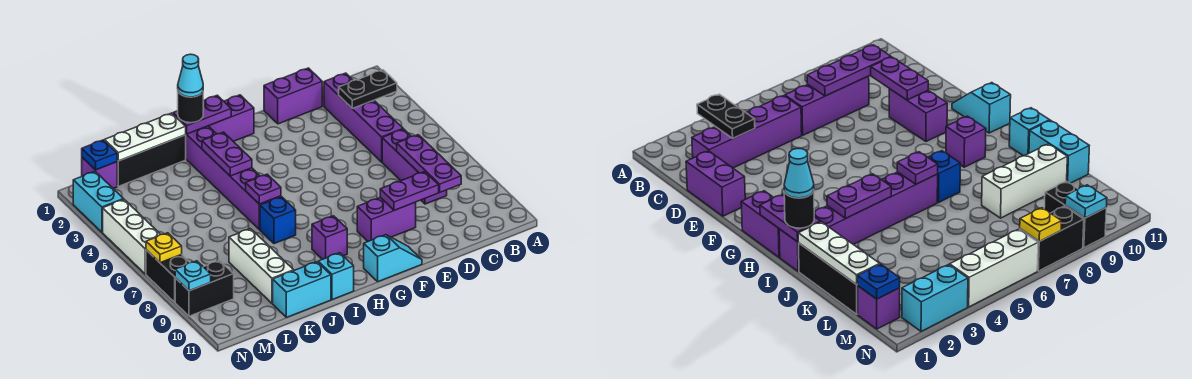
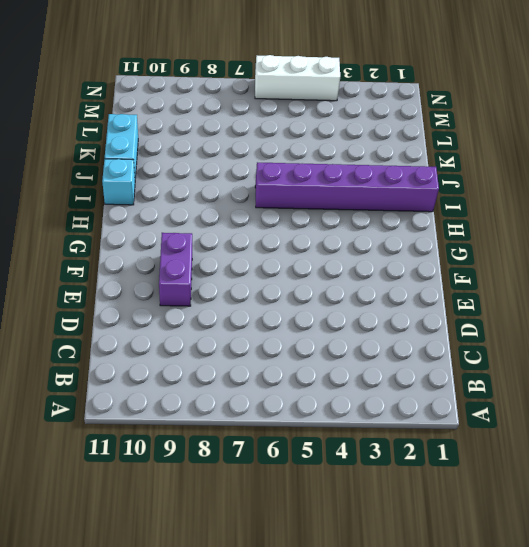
none -> purple 1x4 brick [324,73,403,162]
none -> purple 1x3 brick [382,129,447,204]
none -> purple 1x2 brick [264,68,322,124]
none -> cyan 1x2 slope [364,235,422,282]

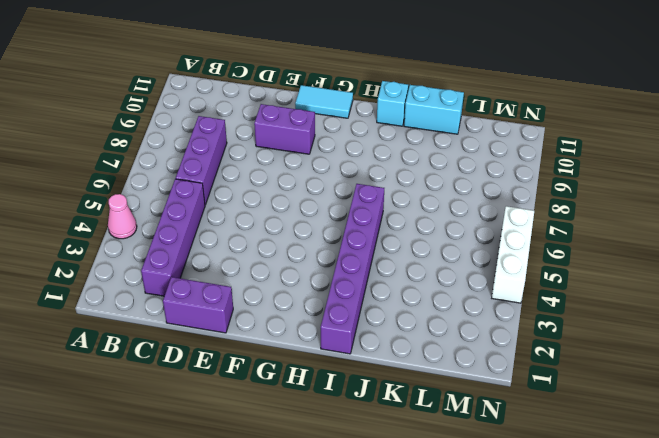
pink 1x1 cone [108,194,137,239] -> none
cyan 1x2 tile [295,85,353,118] -> cyan 1x2 slope [364,235,422,282]
none -> purple 1x2 brick [209,95,254,141]
none -> purple 1x1 brick [312,216,347,259]
none -> blue 1x1 brick [260,197,296,244]
none -> black 1x3 brick [117,135,186,186]

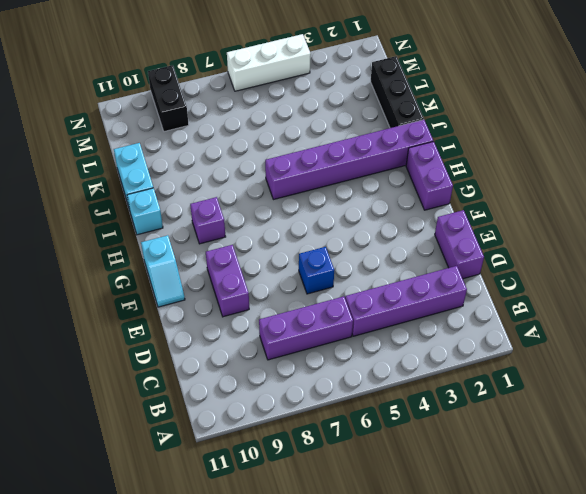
blue 1x1 brick [299,247,334,294] -> blue 1x1 brick moved to [260,197,296,244]
none -> white 1x3 brick [229,229,294,303]
none -> purple 1x1 brick [82,157,117,188]
none -> cyan 1x2 brick [73,172,124,232]
none -> black 1x2 brick [146,250,190,302]

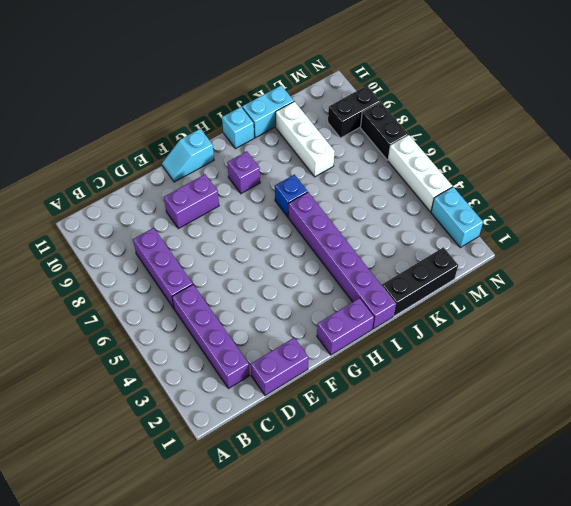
none -> purple 1x1 brick [82,157,117,188]
none -> black 1x2 plate [339,70,397,108]
none -> purple 1x3 plate [397,135,461,192]
none -> purple 1x2 plate [380,172,439,210]

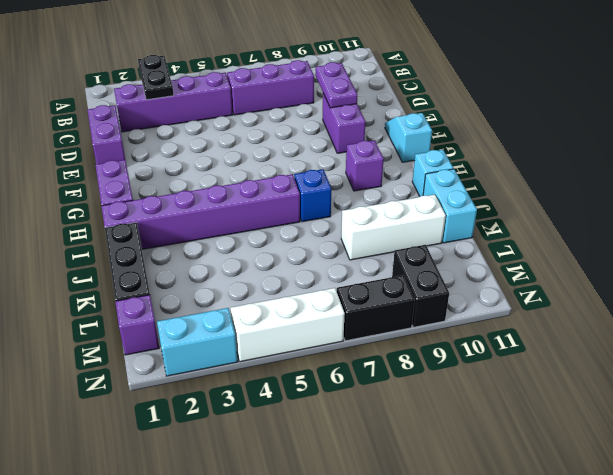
none -> purple 1x3 plate [397,135,461,192]
none -> purple 1x2 plate [173,95,231,134]
none -> purple 1x2 plate [202,132,252,176]
none -> purple 1x1 plate [246,174,281,204]

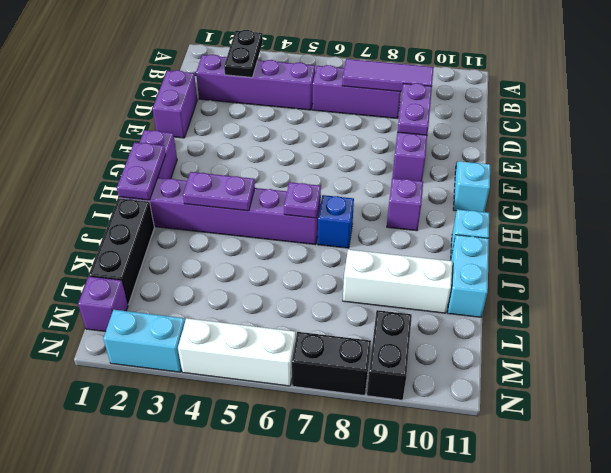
purple 1x3 tile [342,59,434,92] -> purple 1x3 plate [397,135,461,192]
none -> white 1x3 plate [105,113,186,161]
none -> blue 1x1 plate [82,140,117,170]
none -> yellow 1x1 plate [146,233,182,263]
none -> cyan 1x1 plate [175,261,211,291]

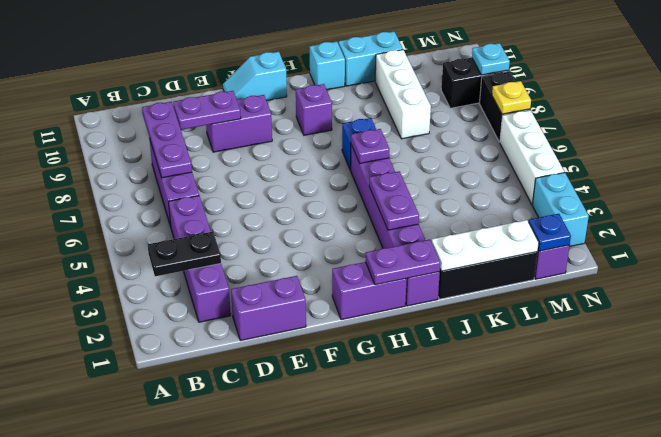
none -> black 1x1 round brick [178,92,203,123]
none -> cyan 1x1 cone [178,54,203,97]

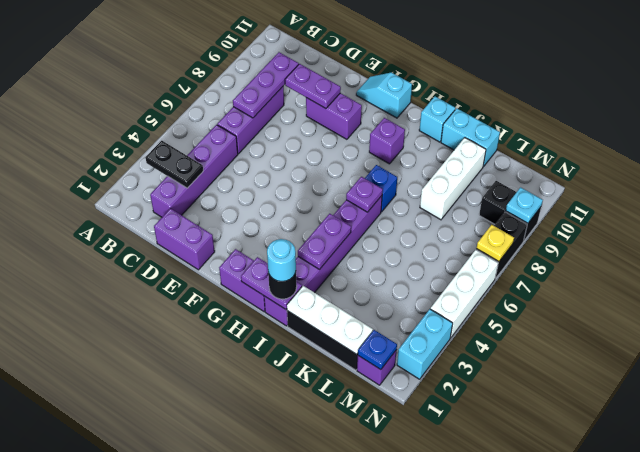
cyan 1x1 round brick [267,239,296,282] -> cyan 1x1 cone [178,54,203,97]

